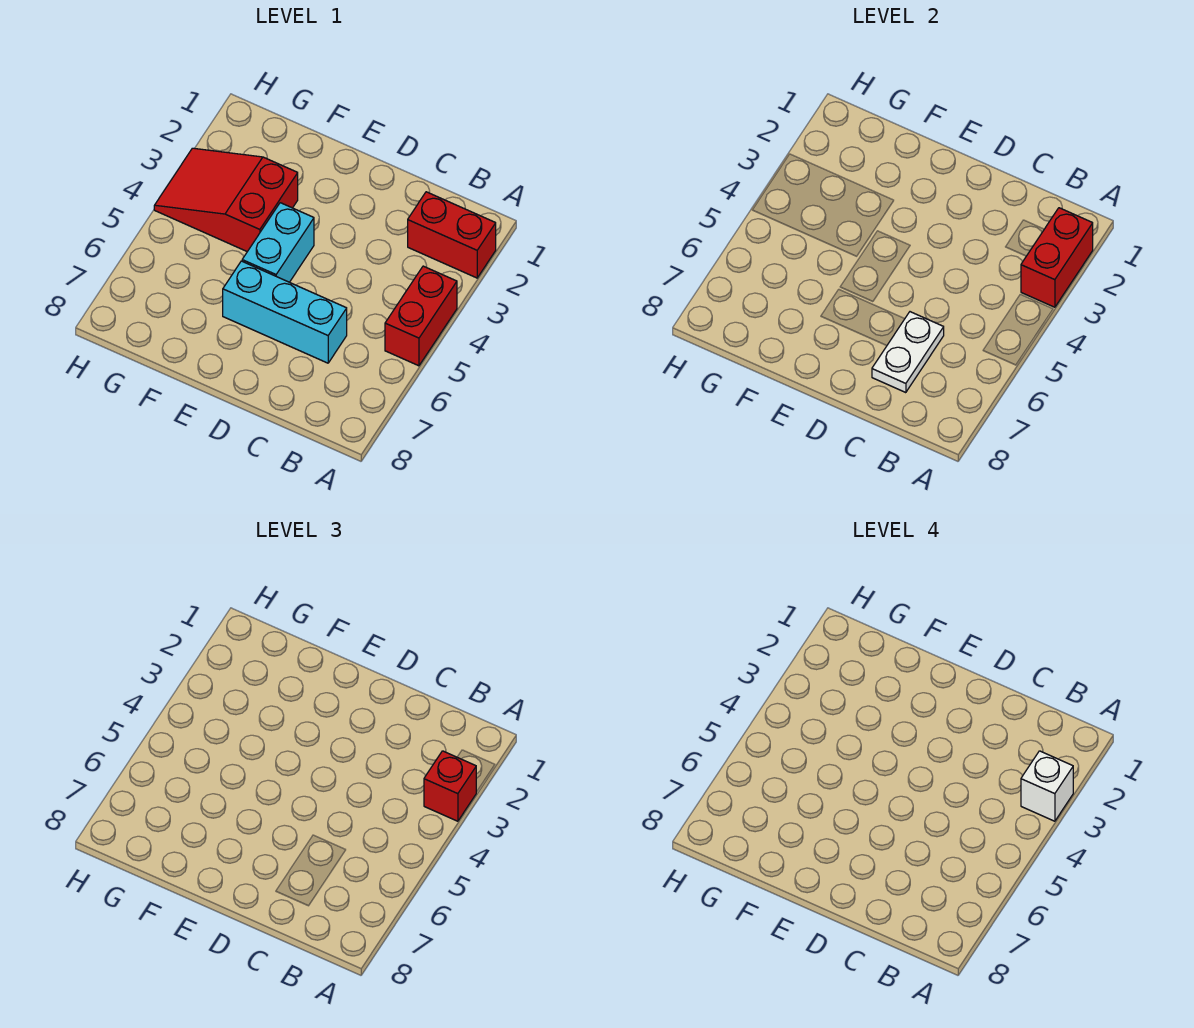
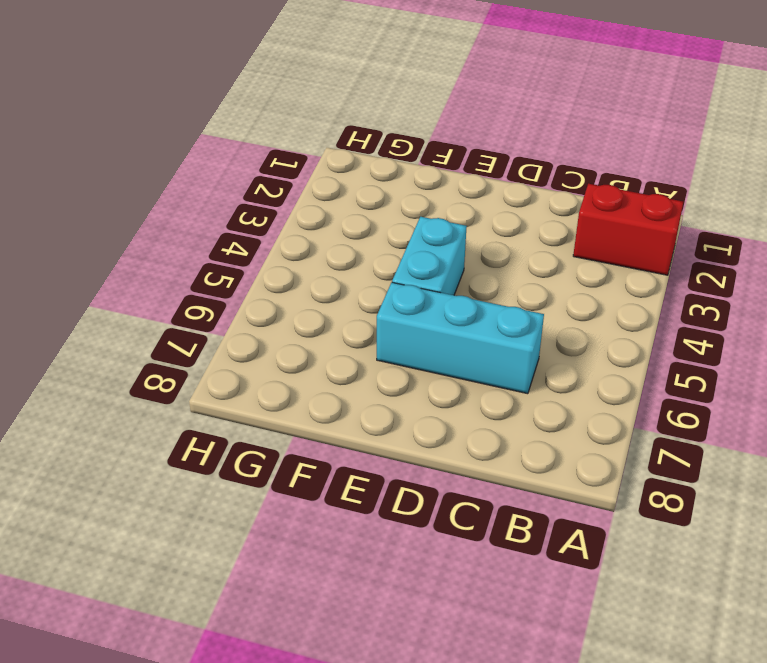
none -> red 1x2 brick [385,266,457,366]
none -> red 2x3 slope [154,148,298,252]

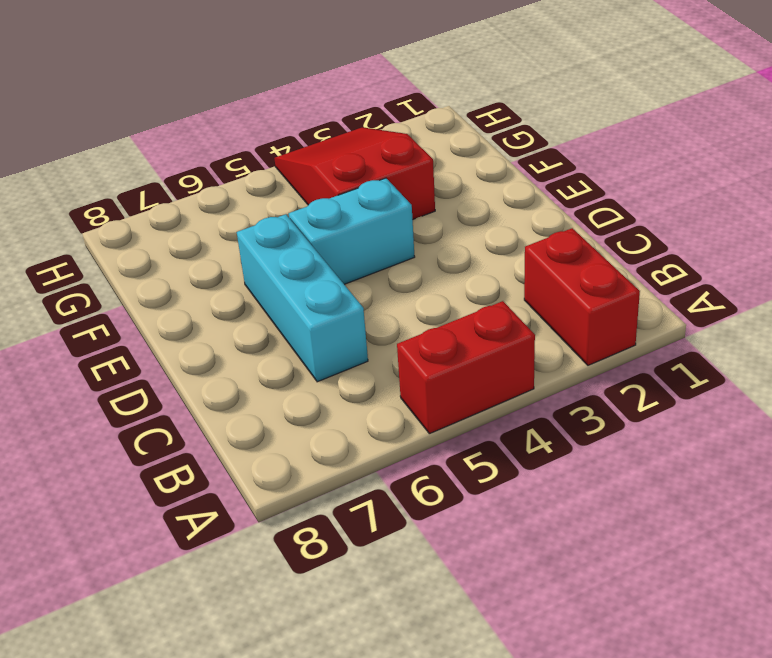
none -> red 1x2 brick [1021,208,1093,307]
none -> white 1x2 plate [872,312,944,393]

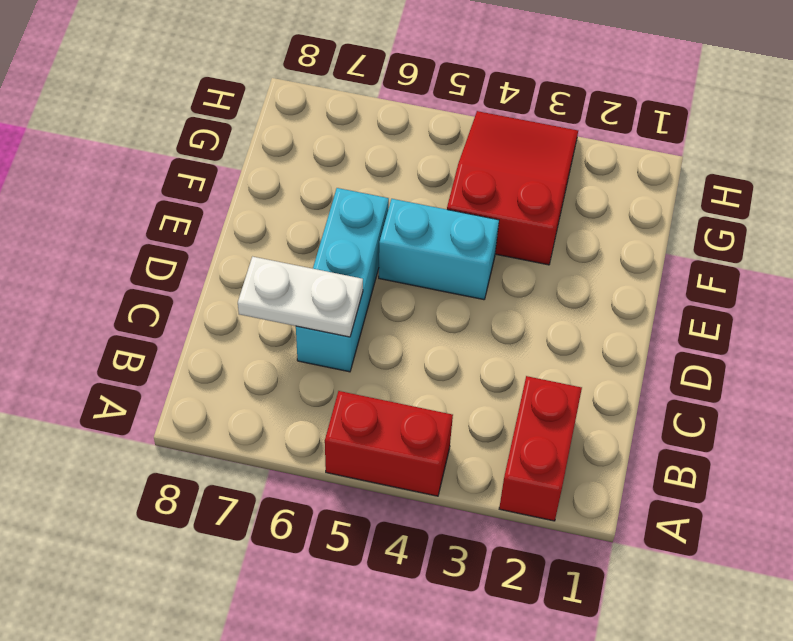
none -> red 1x2 brick [1021,208,1093,307]
none -> red 1x1 brick [424,751,476,821]

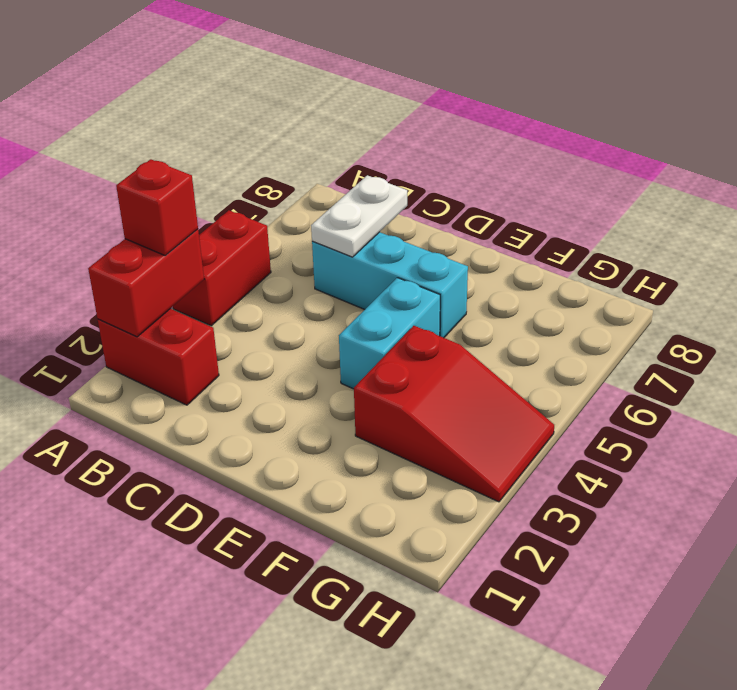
none -> white 1x1 brick [1021,751,1073,821]

